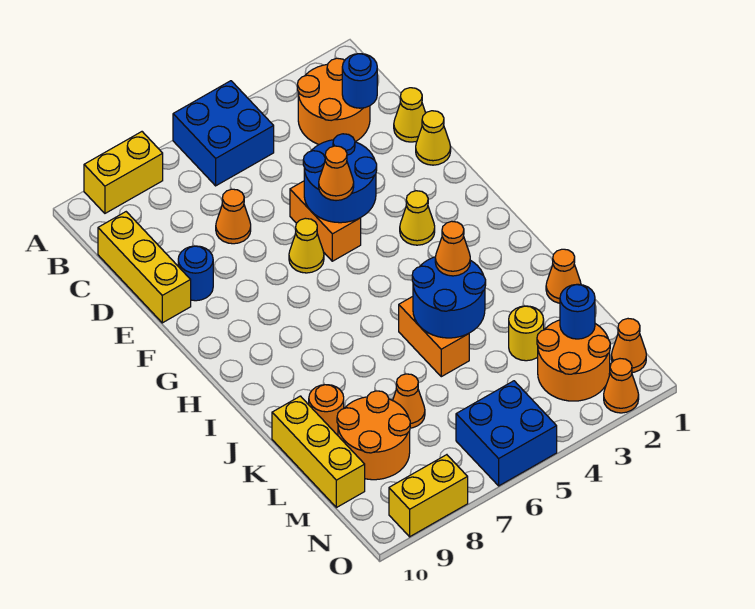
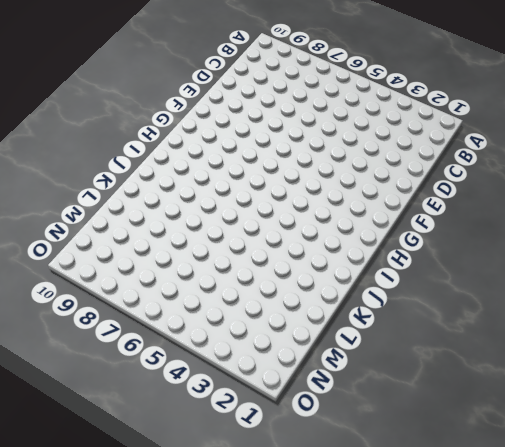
none -> blue 2x2 brick [173,81,274,186]
none -> yellow 1x2 brick [84,132,163,213]
none -> orange 2x2 round brick [297,58,370,144]

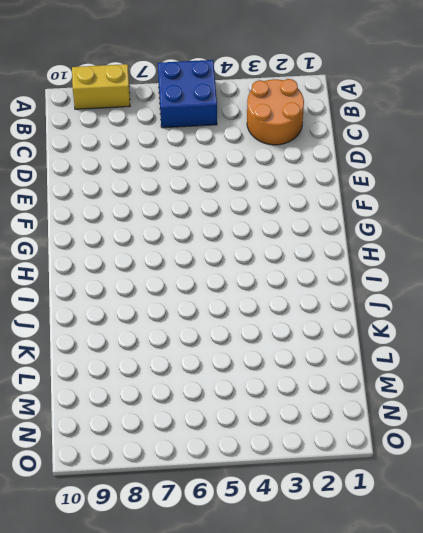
none -> yellow 1x3 brick [98,212,191,323]
none -> yellow 1x1 cone [394,88,425,142]
none -> orange 1x1 cone [216,189,251,244]

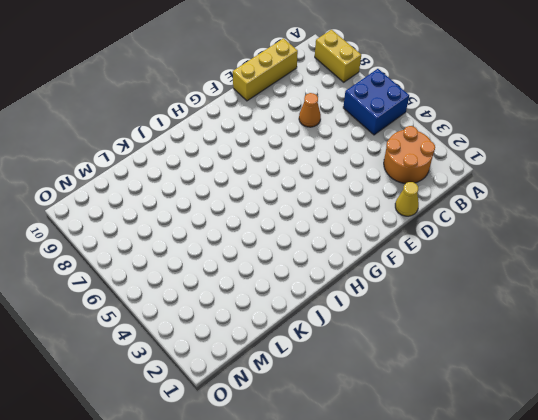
none -> yellow 1x1 cone [416,111,451,165]
none -> orange 1x2 brick [290,181,361,261]
none -> blue 1x1 round brick [178,246,213,301]

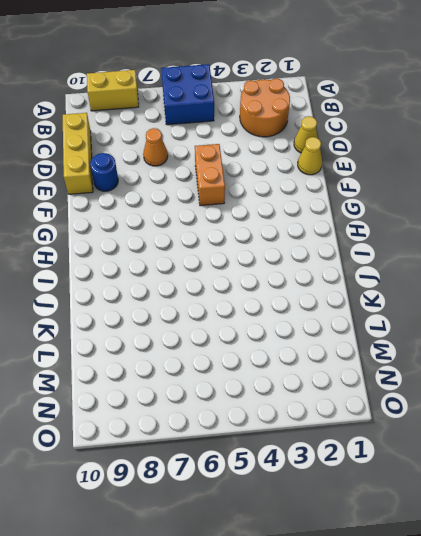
none -> yellow 1x1 cone [289,218,324,273]
none -> yellow 1x1 cone [400,191,435,245]
none -> orange 1x2 brick [399,297,469,377]

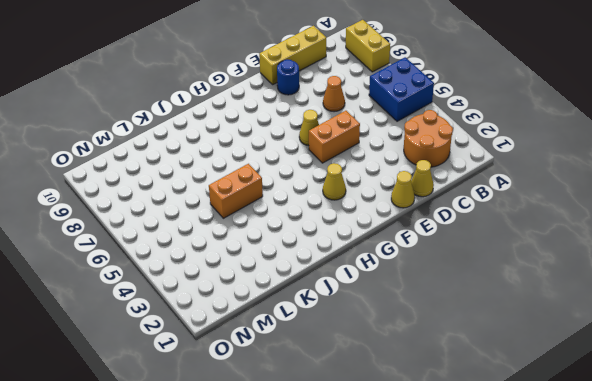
none -> orange 1x1 cone [546,249,581,303]
none -> orange 1x1 round brick [309,385,344,435]
none -> yellow 1x3 brick [272,396,365,508]

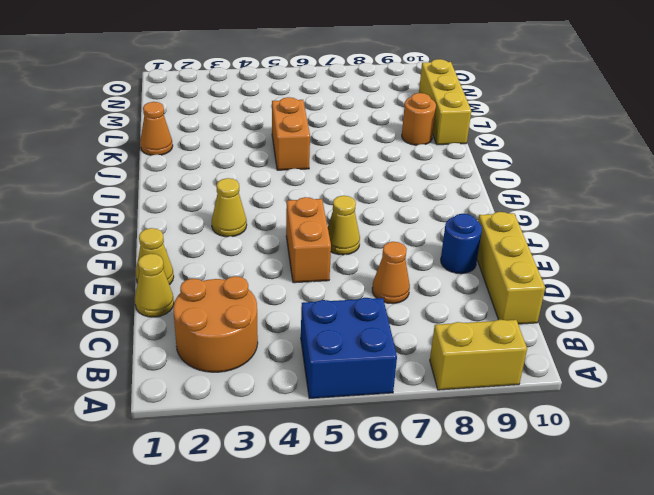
none -> yellow 1x1 round brick [509,306,544,361]
none -> orange 1x1 cone [393,374,425,428]
none -> orange 2x2 round brick [337,391,410,480]

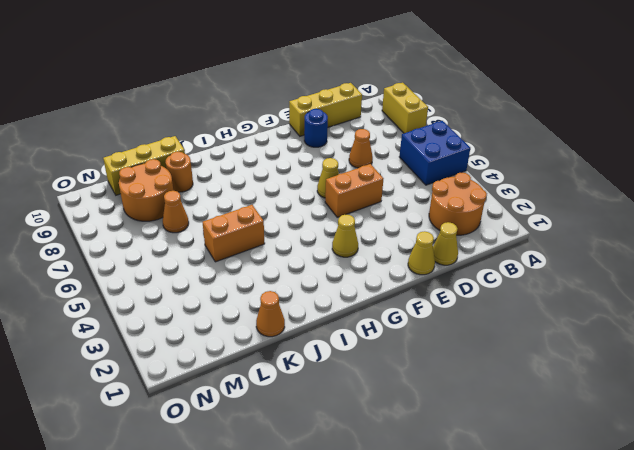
none -> yellow 1x1 round brick [509,306,544,361]
none -> orange 2x2 round brick [537,320,610,401]
none -> orange 1x1 cone [611,319,646,373]

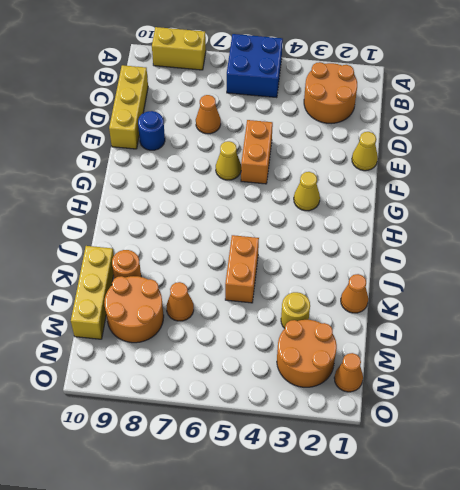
none -> yellow 1x1 cone [394,88,425,142]
none -> blue 2x2 brick [456,381,557,486]
none -> orange 1x1 cone [604,359,639,413]

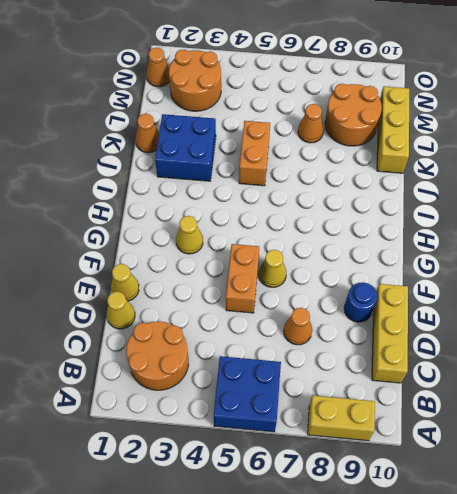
blue 2x2 brick [155,114,216,181] -> blue 2x2 brick moved to [456,381,557,486]
none -> orange 1x1 round brick [309,385,344,435]
none -> yellow 1x1 round brick [509,306,544,361]
none -> orange 1x1 cone [604,359,639,413]

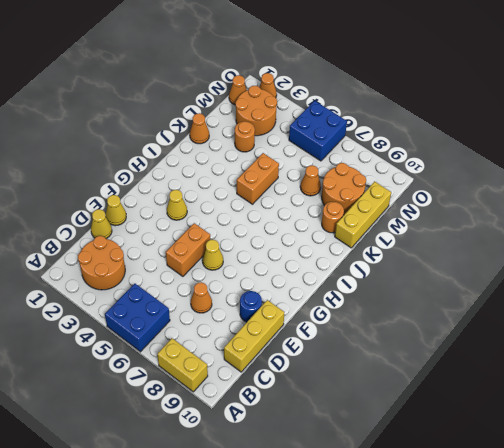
orange 1x1 round brick [235,121,255,152] -> yellow 1x1 round brick [509,306,544,361]
none -> yellow 1x2 brick [389,455,468,537]
none -> blue 1x1 round brick [342,54,377,108]
none -> blue 2x2 round brick [303,134,377,223]

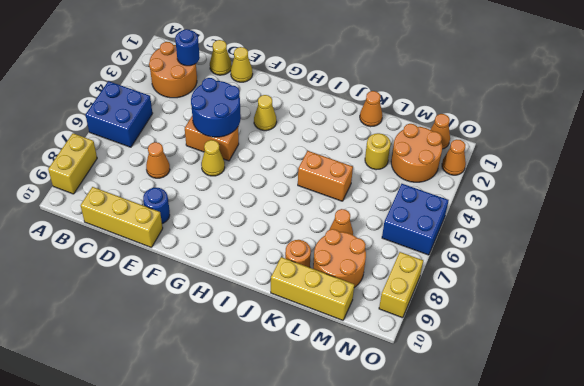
none -> blue 2x2 round brick [412,257,486,338]
none -> blue 1x1 round brick [560,284,595,339]
none -> orange 1x1 cone [319,146,354,201]

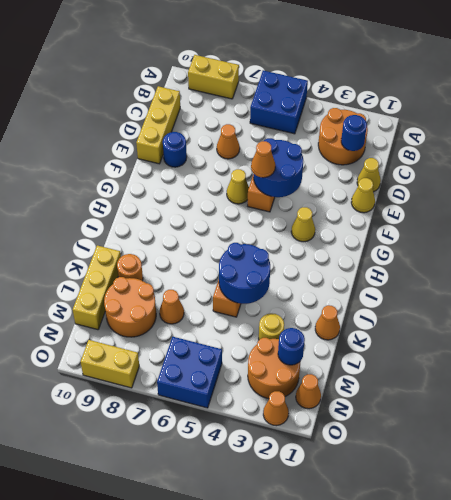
none -> orange 1x1 cone [435,221,470,276]

